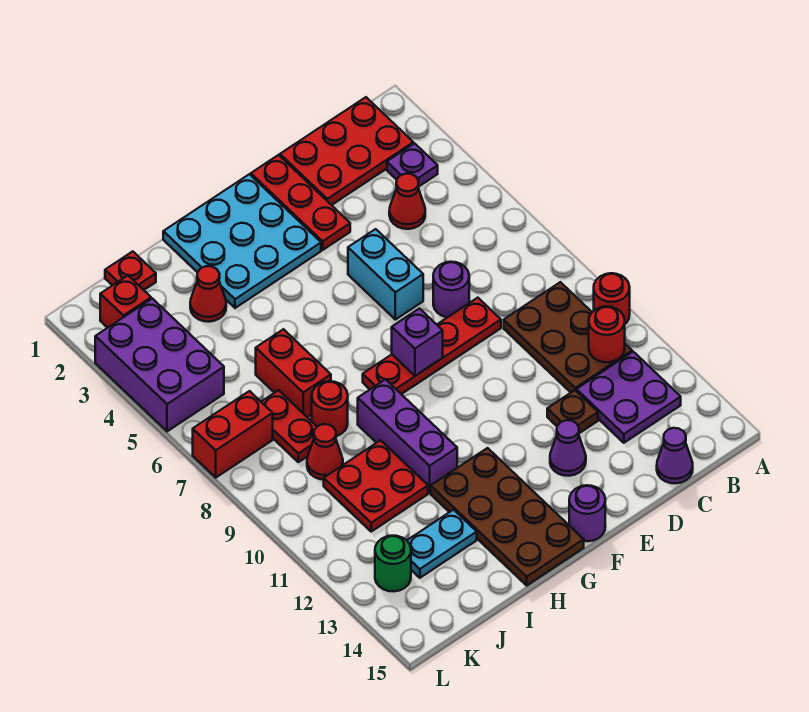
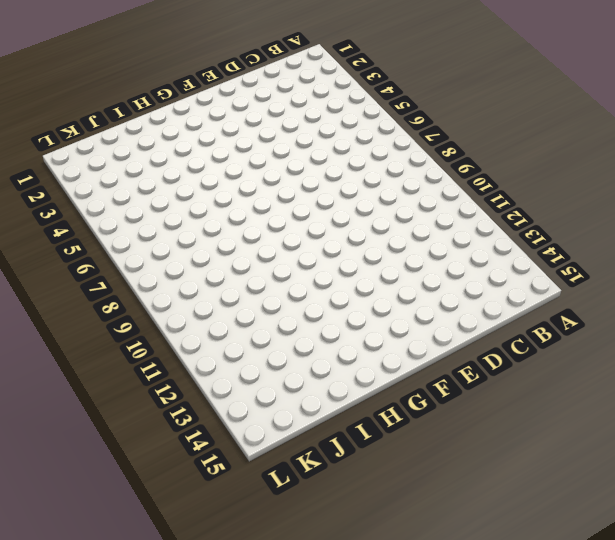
none -> red 1x1 round brick [594,273,630,324]
none -> red 2x3 plate [280,97,413,205]
none -> purple 1x1 plate [387,143,438,186]
none -> brown 2x3 plate [504,282,632,392]

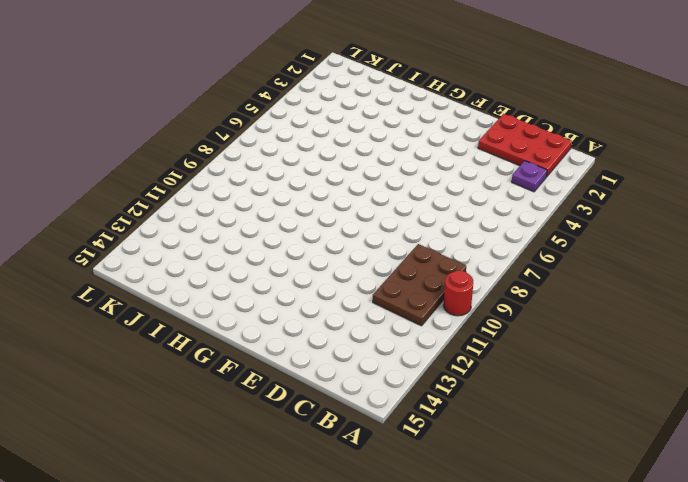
none -> purple 2x2 plate [576,352,681,443]
none -> red 1x1 cone [389,174,425,229]
none -> purple 1x1 cone [657,428,693,483]
none -> purple 1x1 round brick [433,262,469,317]

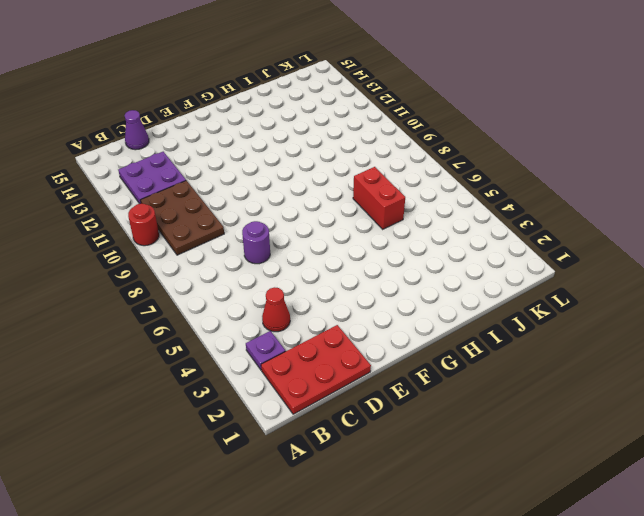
none -> red 1x4 plate [363,298,501,394]
none -> brown 1x1 plate [547,390,598,433]
none -> red 1x3 plate [251,155,350,250]
none -> cyan 1x2 brick [348,229,423,320]

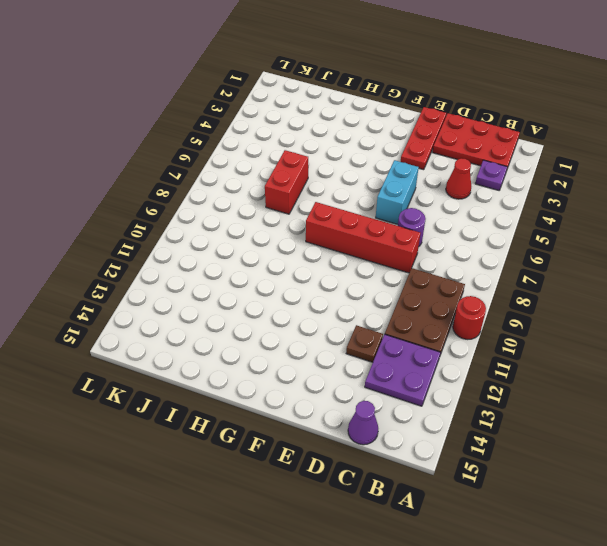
red 1x4 brick [306,202,420,273] -> red 1x4 plate [363,298,501,394]
none -> purple 1x1 cone [550,420,586,476]
none -> cyan 3x3 plate [163,174,321,308]
none -> purple 1x1 round brick [569,485,605,541]
none -> brown 2x4 plate [431,448,584,585]

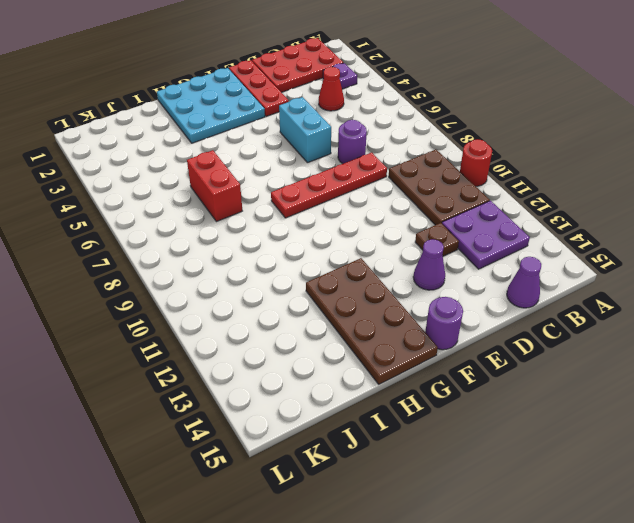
none -> purple 1x3 brick [358,379,457,493]
none -> red 1x1 cone [190,266,226,322]
none -> red 1x1 round brick [312,381,348,436]
none -> red 2x2 plate [324,440,428,531]

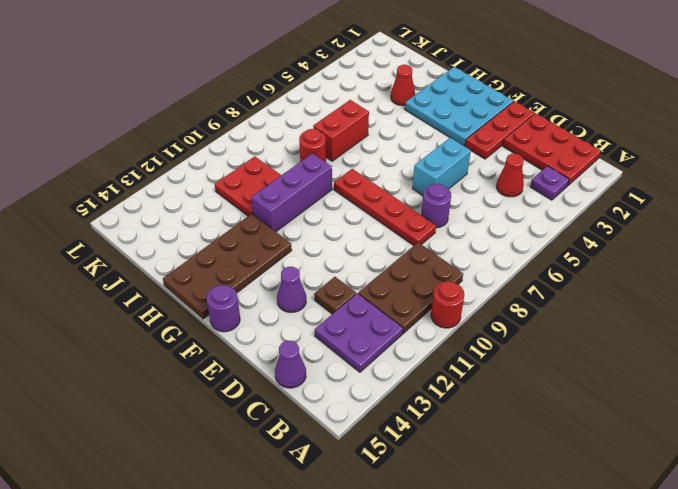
none -> cyan 1x2 plate [407,510,477,578]
none -> red 1x1 plate [105,251,156,290]
none -> red 1x2 plate [261,390,317,462]
none -> red 1x1 cone [307,424,343,480]

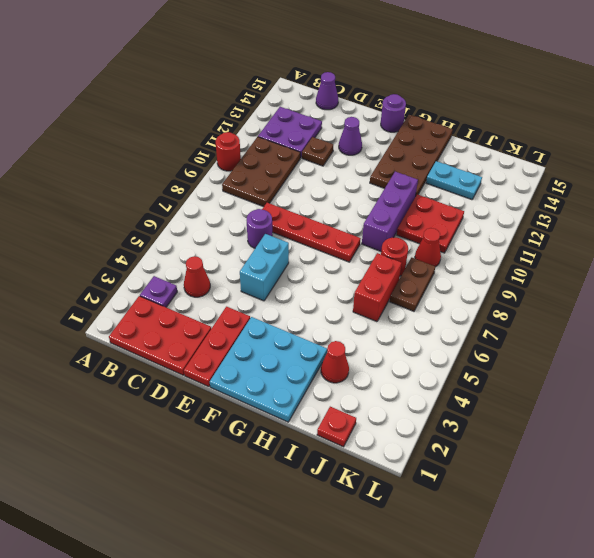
brown 1x2 plate [390,258,435,311] -> red 1x2 plate [261,390,317,462]
none -> red 1x1 brick [100,276,151,328]
none -> purple 2x3 brick [95,298,224,431]
none -> red 1x2 brick [193,391,273,478]
none -> green 1x1 round brick [375,536,411,591]

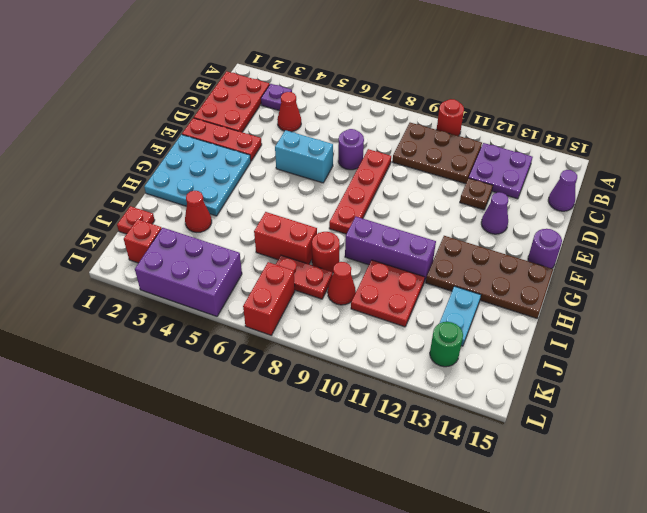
none -> red 1x1 round brick [589,306,625,362]
none -> purple 1x1 brick [392,309,443,376]

